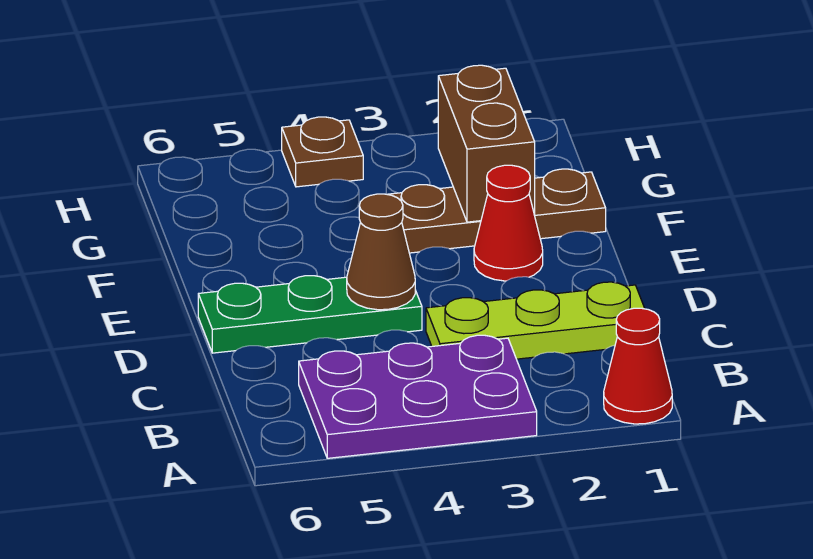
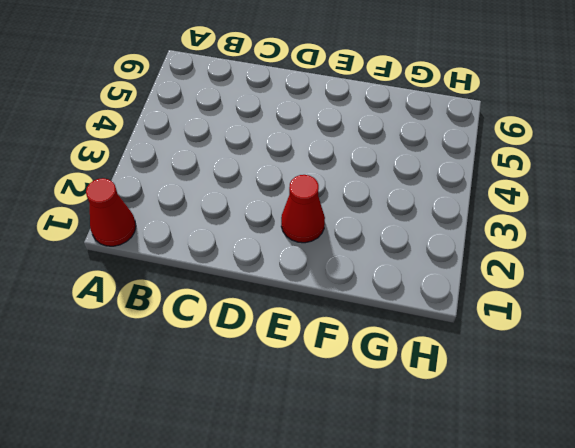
none -> purple 2x3 plate [299,335,537,458]
none -> lime 1x3 plate [426,282,645,359]

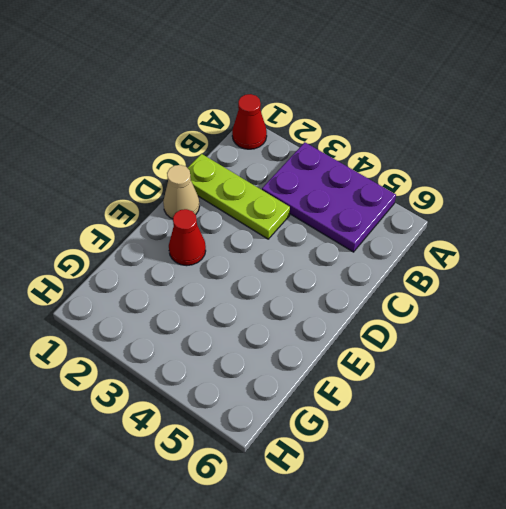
tan 1x1 cone [163,165,200,219] -> none
none -> green 1x3 plate [198,276,422,353]
none -> brown 1x3 plate [387,169,606,253]

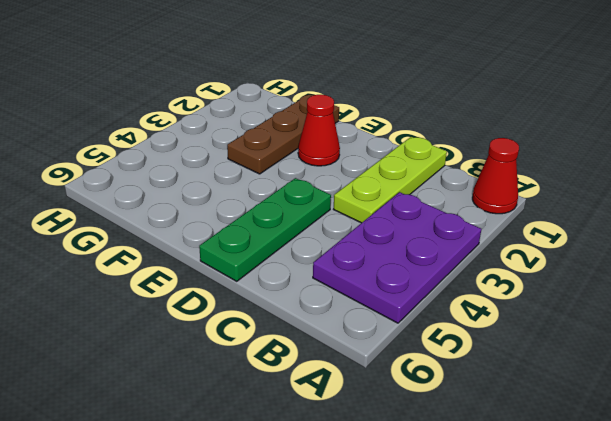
none -> brown 1x1 plate [282,117,363,187]
none -> brown 1x1 cone [347,194,415,310]

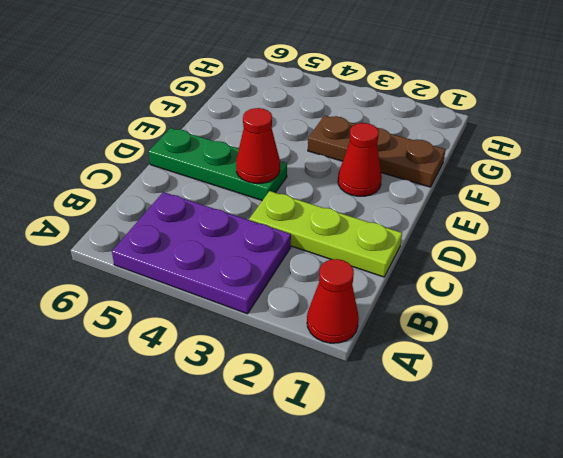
red 1x1 cone [236,108,280,183] -> brown 1x1 cone [347,194,415,310]
none -> brown 1x1 plate [282,117,363,187]
none -> brown 1x2 brick [438,65,535,222]

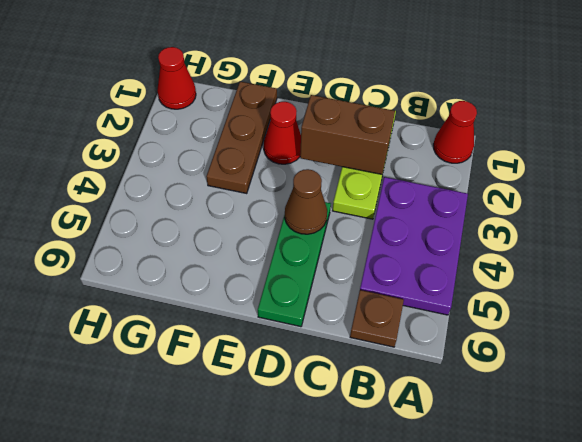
brown 1x1 plate [350,290,404,347] -> brown 1x1 plate moved to [282,117,363,187]
brown 1x2 brick [300,95,395,174] -> brown 1x2 brick moved to [438,65,535,222]
red 1x1 cone [157,47,196,109] -> none

